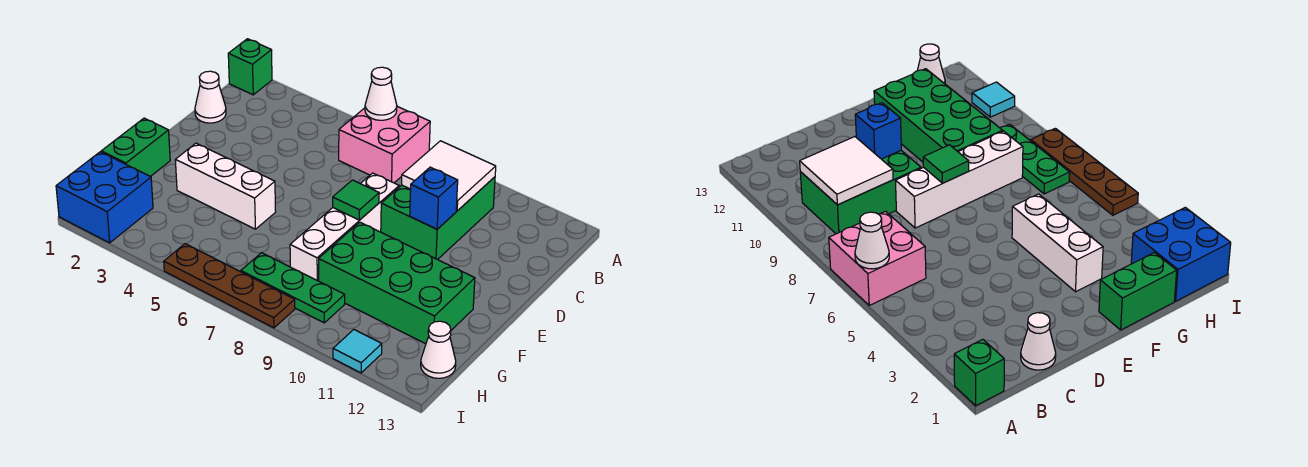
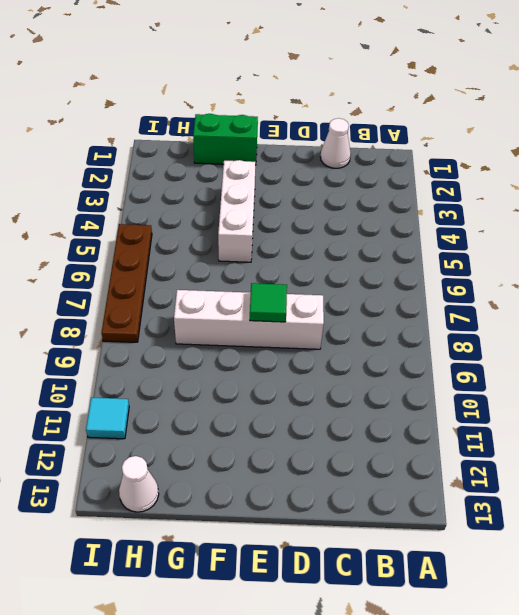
none -> green 1x1 brick [228,39,272,95]
none -> pink 2x2 brick [339,106,430,183]
none -> green 2x3 brick [381,177,495,260]

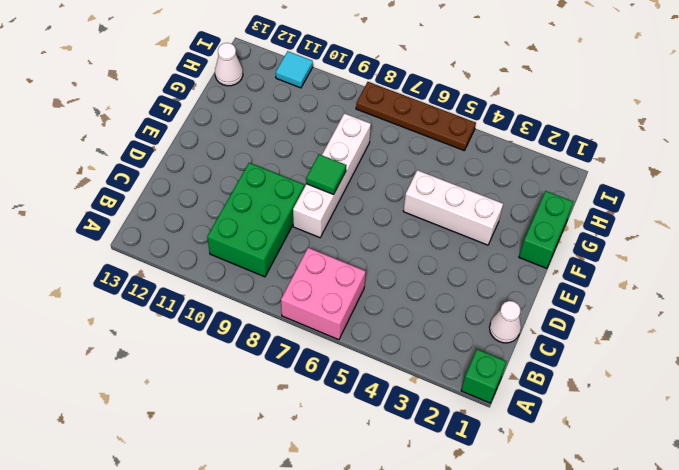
none -> green 2x4 brick [319,222,475,344]
none -> blue 2x2 brick [56,152,153,243]
none -> green 1x3 plate [241,253,345,323]

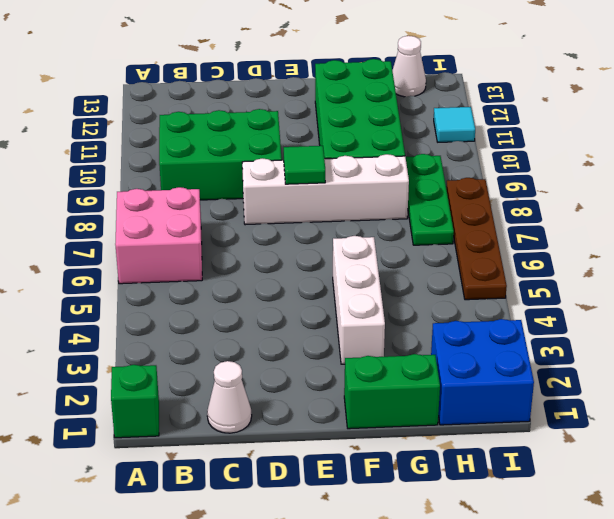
none -> white 1x1 cone [365,67,397,120]
none -> white 2x2 tile [402,141,496,211]
none -> blue 1x1 brick [410,167,458,229]

